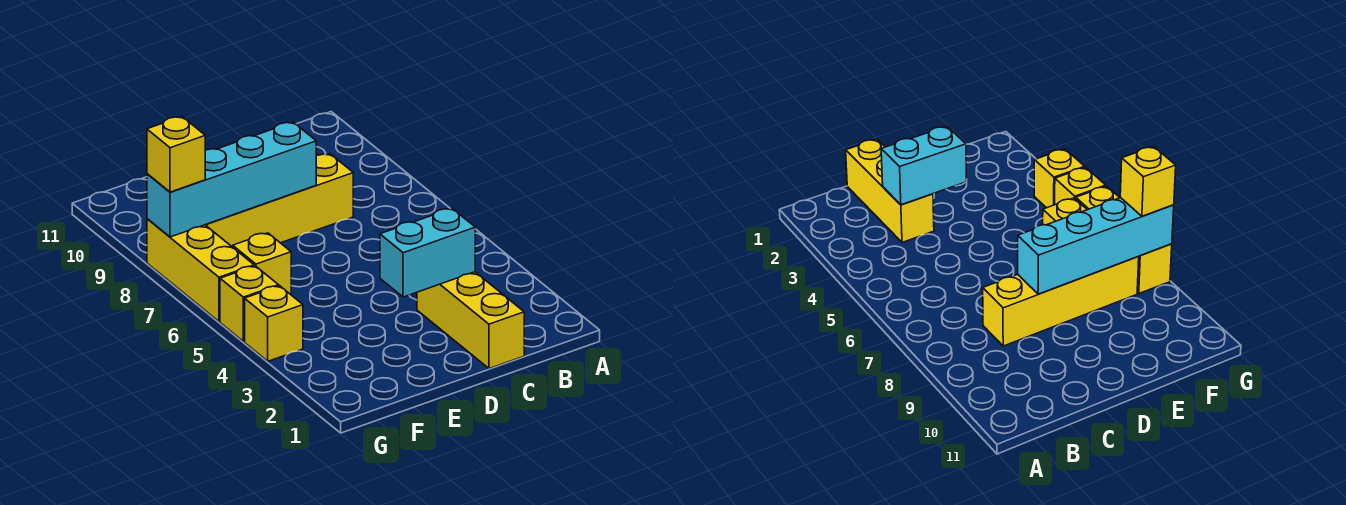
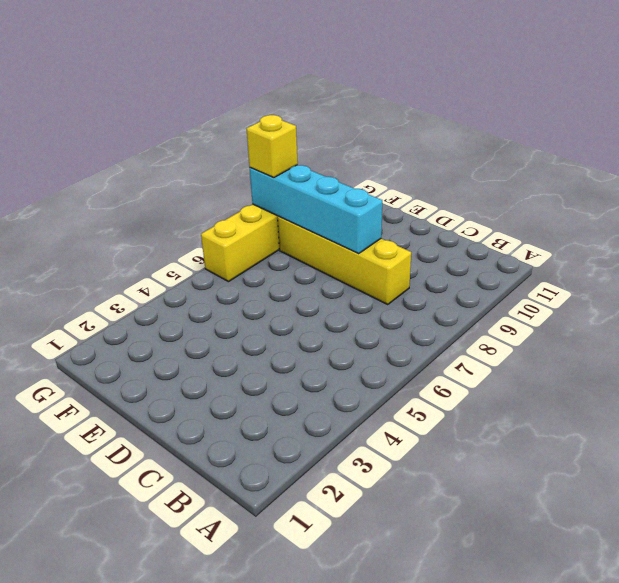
none -> yellow 1x3 brick [417,272,524,369]
none -> yellow 1x1 brick [233,233,291,294]

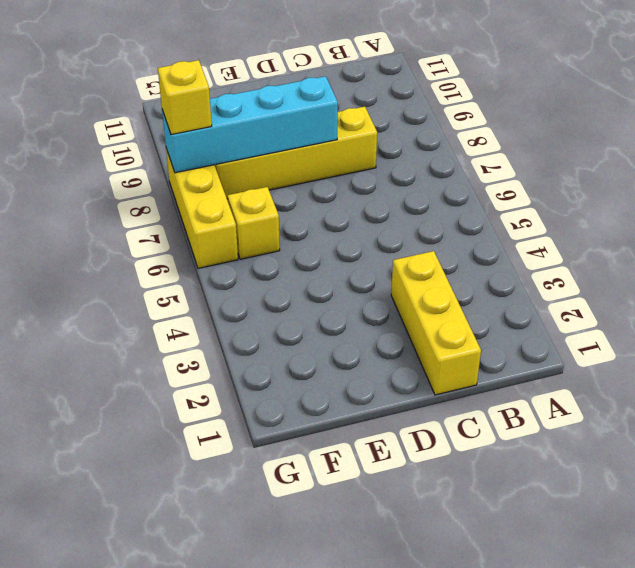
none -> yellow 1x1 brick [245,286,303,361]
none -> yellow 1x1 brick [220,266,279,341]

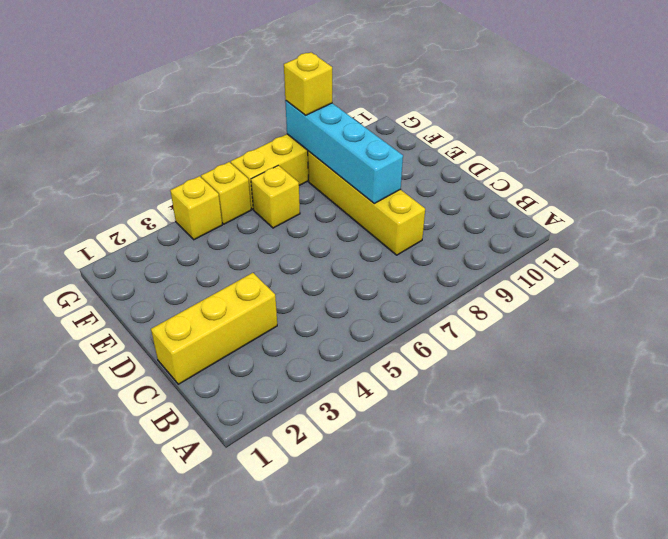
none -> cyan 1x2 brick [380,209,475,297]

